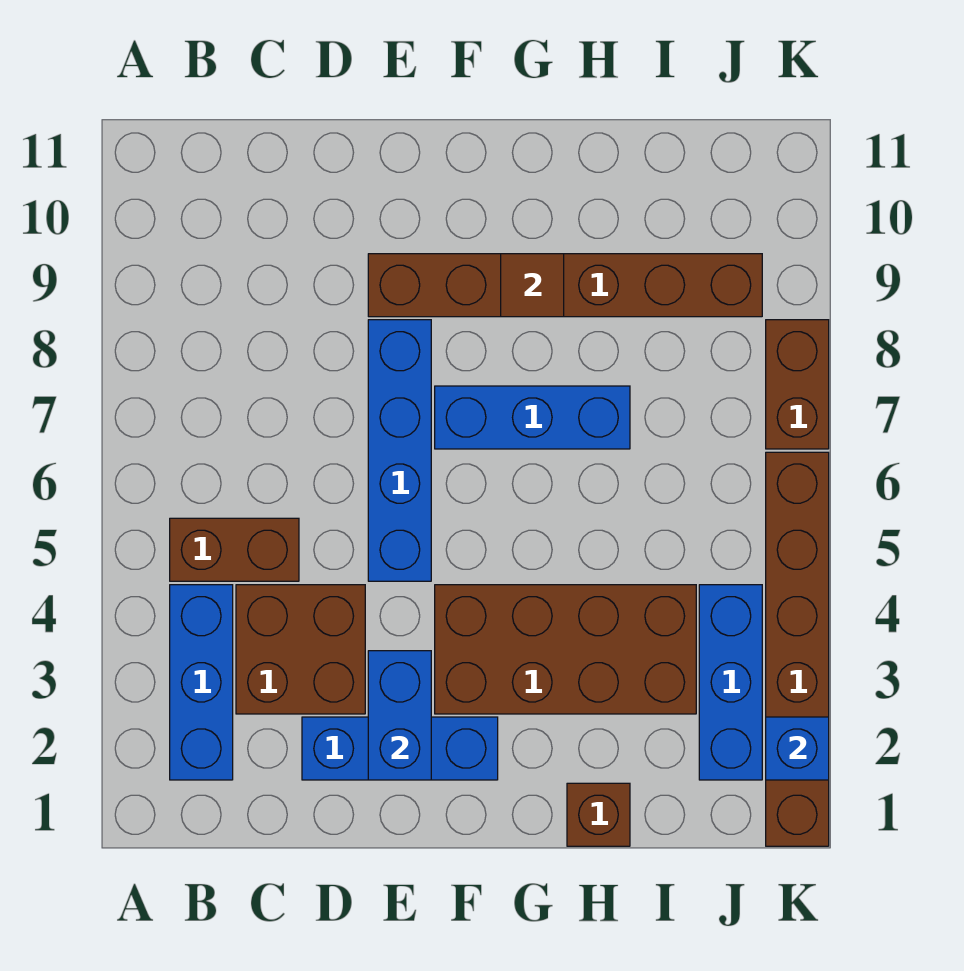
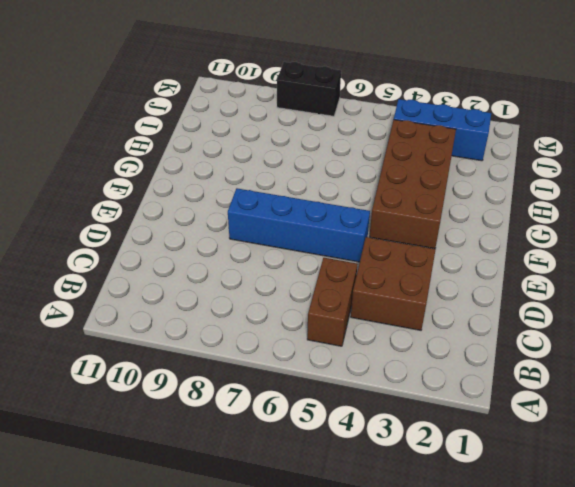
black 1x2 brick [277,62,341,116] -> brown 1x2 brick [766,320,829,449]
none -> blue 1x3 brick [170,585,233,780]
none -> blue 1x3 brick [302,717,498,780]
none -> brown 1x6 brick [368,254,762,317]

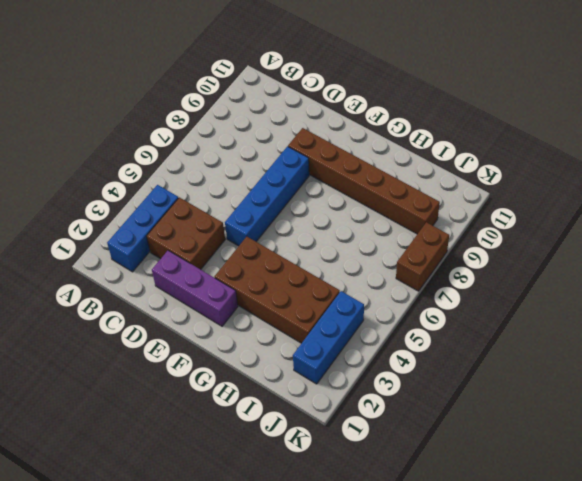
purple 1x3 brick [152,250,238,326] -> blue 1x3 brick [302,717,498,780]
none -> brown 1x2 brick [170,518,299,581]
none -> blue 1x3 brick [435,386,630,449]
none -> brown 1x1 brick [567,783,630,846]

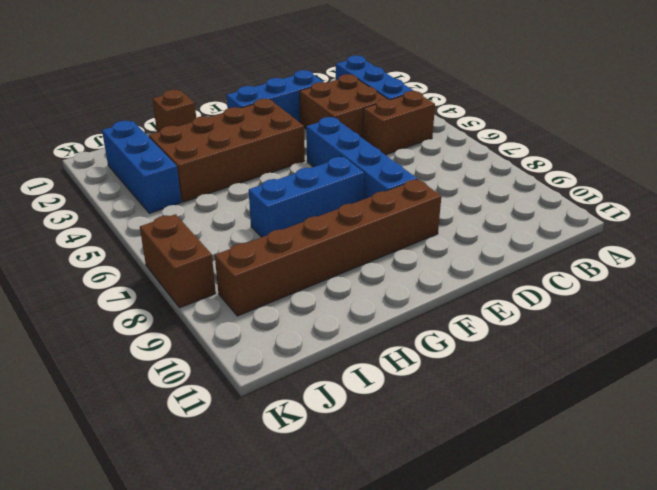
none -> brown 1x6 brick [766,452,829,846]
none -> blue 1x2 brick [368,651,431,780]
none -> brown 1x1 tile [501,254,564,317]

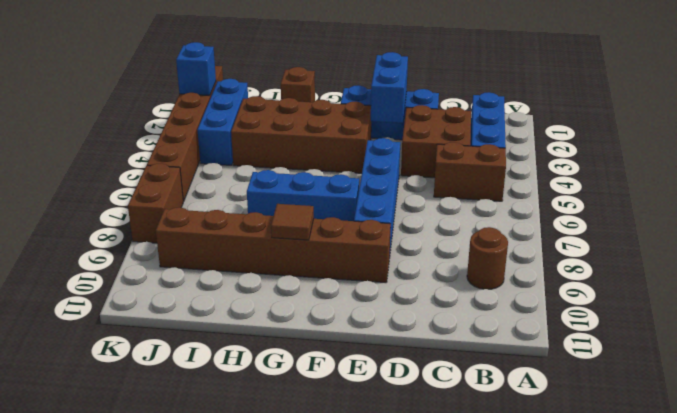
brown 1x1 round brick [467,227,508,289] -> none

